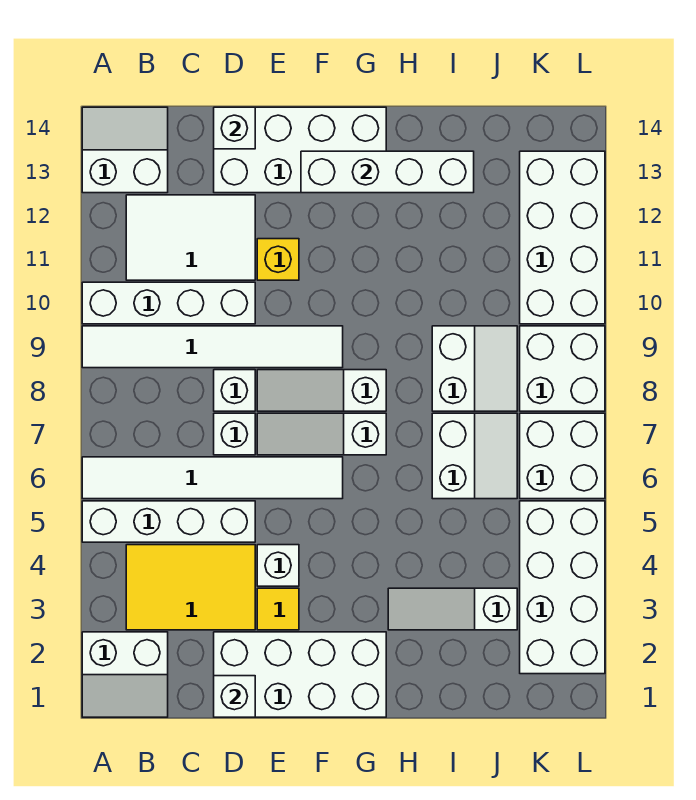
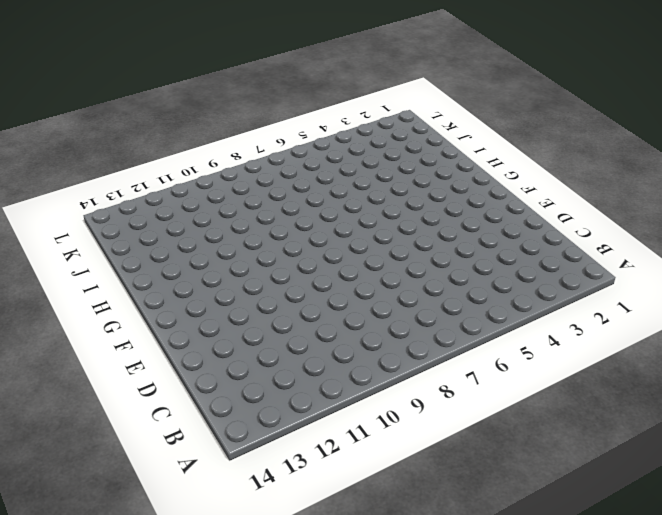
none -> white 2x2 slope [82,632,168,717]
none -> white 1x4 brick [82,501,255,542]
none -> white 1x6 tile [82,457,343,499]

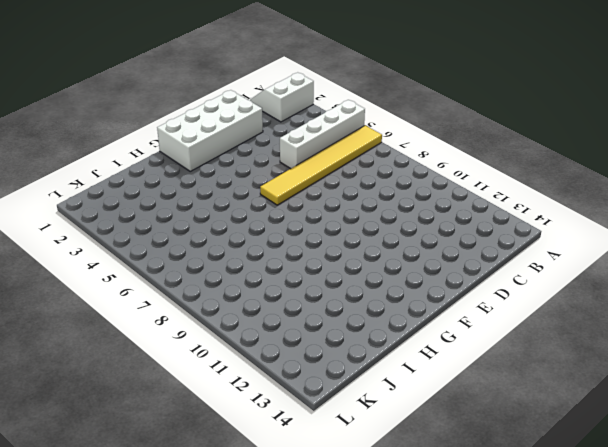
yellow 1x6 tile [260,125,382,205] -> white 1x6 tile [82,457,343,499]
none -> white 1x6 tile [82,326,343,368]
none -> white 1x4 brick [82,282,255,324]
none -> white 2x2 slope [82,107,168,193]

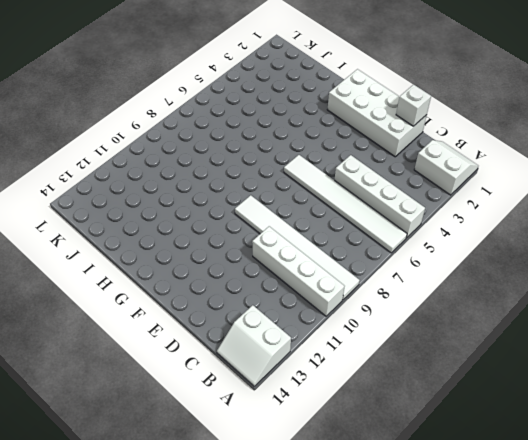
none -> yellow 2x3 tile [126,545,255,630]
none -> white 2x3 tile [126,195,255,280]
none -> white 1x1 brick [214,413,255,455]

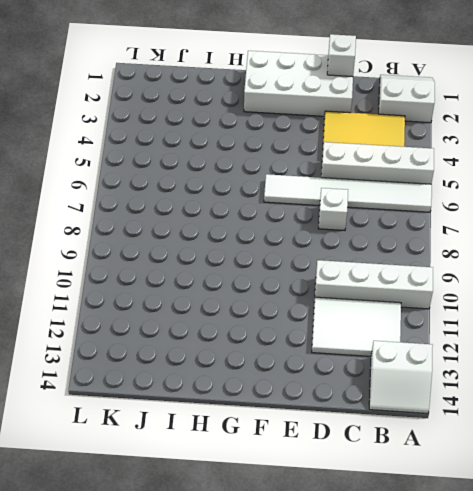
none -> white 1x6 tile [82,326,343,368]
none -> white 1x1 brick [214,370,255,411]
none -> white 2x4 brick [214,107,386,193]

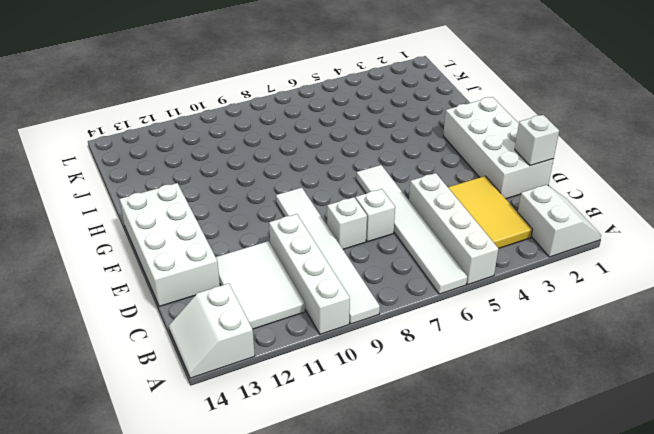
none -> yellow 1x1 tile [257,588,299,630]
none -> white 1x1 brick [257,545,299,586]
none -> white 1x3 slope [257,413,386,455]

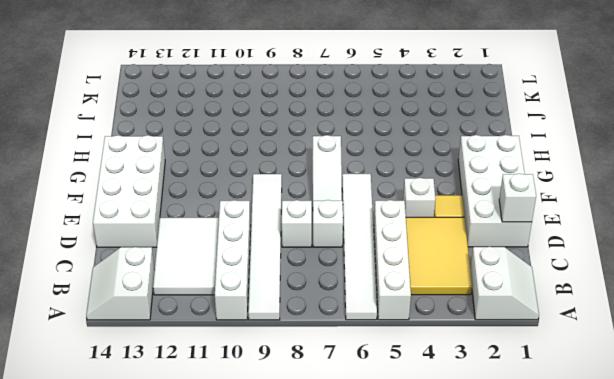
none -> white 1x3 slope [257,370,386,411]
none -> yellow 1x1 brick [257,239,299,280]
none -> white 1x3 slope [388,588,517,630]

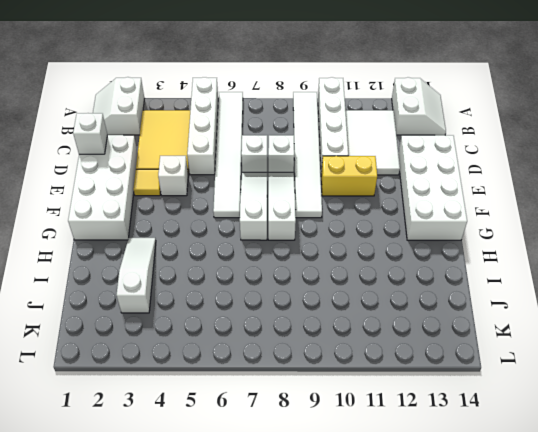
yellow 1x2 brick [321,156,377,196] -> yellow 1x1 brick [257,239,299,280]
none -> white 2x2 slope [432,413,517,499]
none -> white 2x2 slope [432,326,517,411]
none -> white 2x4 brick [520,501,605,674]

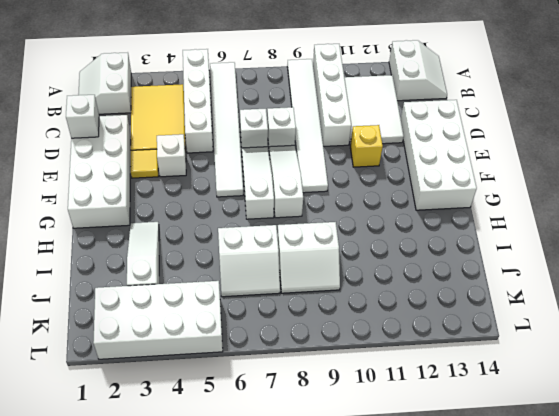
none -> white 2x2 brick [520,413,605,499]
none -> white 2x2 brick [520,326,605,411]
none -> white 2x4 brick [520,151,605,324]

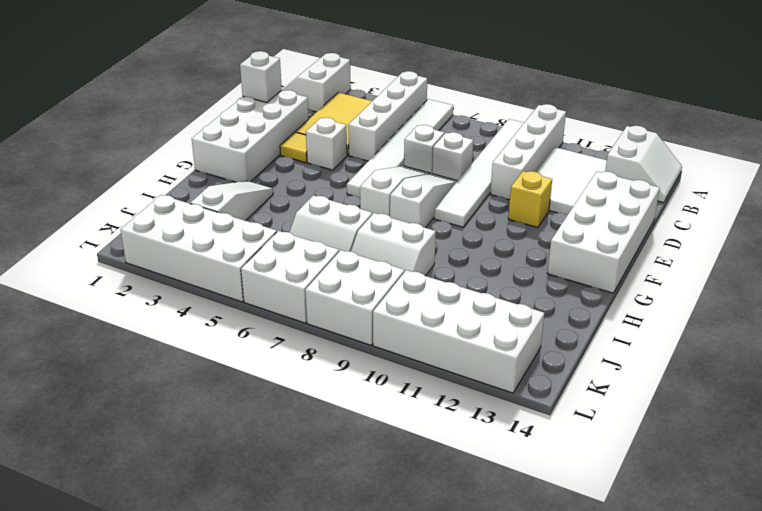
none -> white 1x1 brick [214,107,255,149]
none -> white 1x4 brick [301,151,474,193]

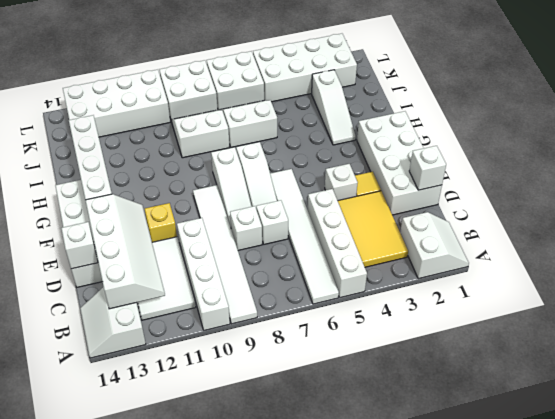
white 2x4 slope [85,194,165,309] -> none

